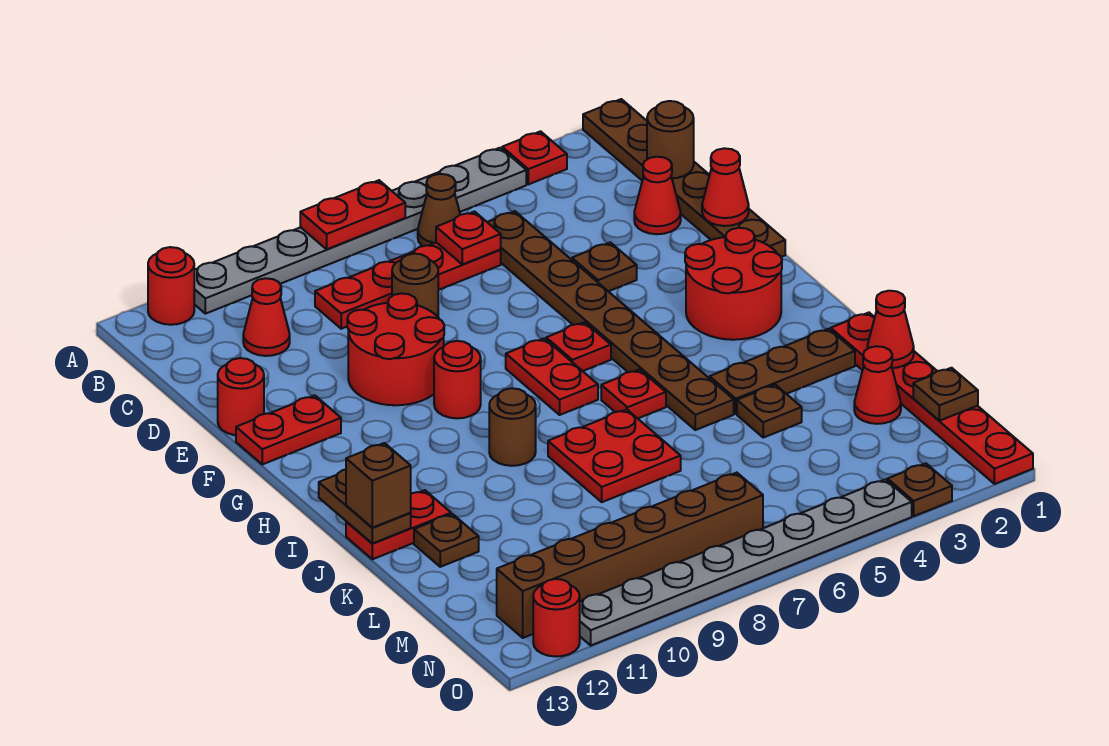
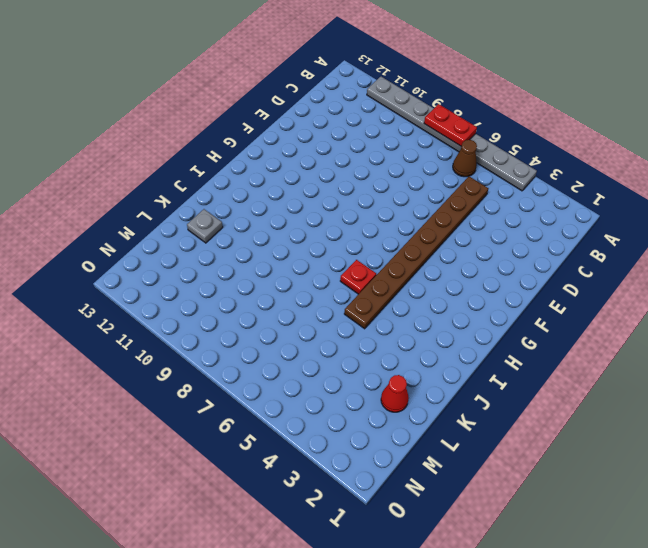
grey 1x1 plate [187,209,223,243] -> brown 1x1 plate [414,514,479,567]
none -> brown 1x6 plate [583,99,785,257]
none -> red 1x1 plate [502,131,567,184]
none -> red 1x1 round brick [148,247,194,325]
none -> red 1x4 plate [315,242,501,329]

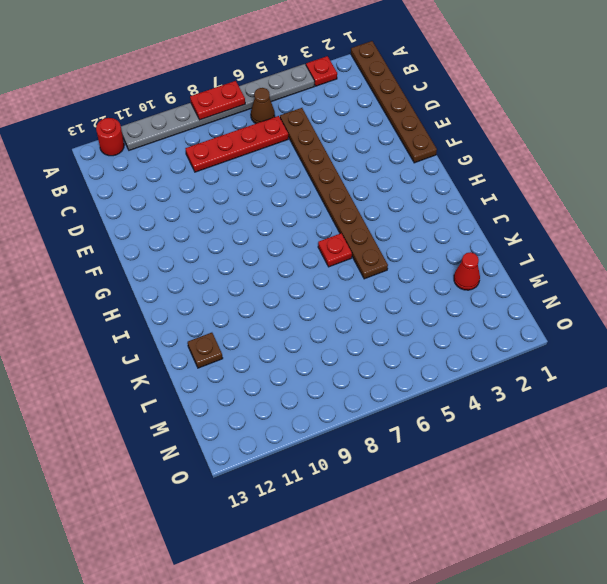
none -> red 1x1 cone [243,278,290,356]
none -> red 1x1 cone [634,157,681,234]
none -> brown 1x1 round brick [392,254,438,317]
none -> brown 1x1 plate [572,242,637,291]

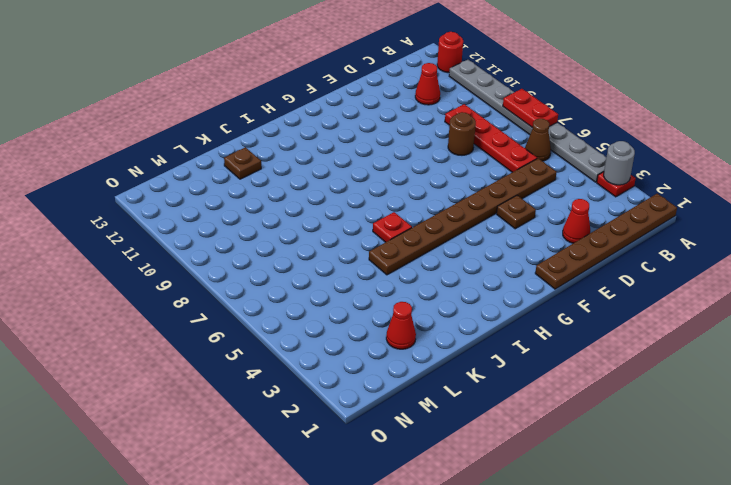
grey 1x1 round brick [604,141,635,185] -> none
none -> red 2x2 round brick [347,293,444,405]
none -> red 1x1 round brick [218,358,264,435]
none -> red 1x2 plate [236,395,341,464]
none -> red 2x2 round brick [685,228,782,340]

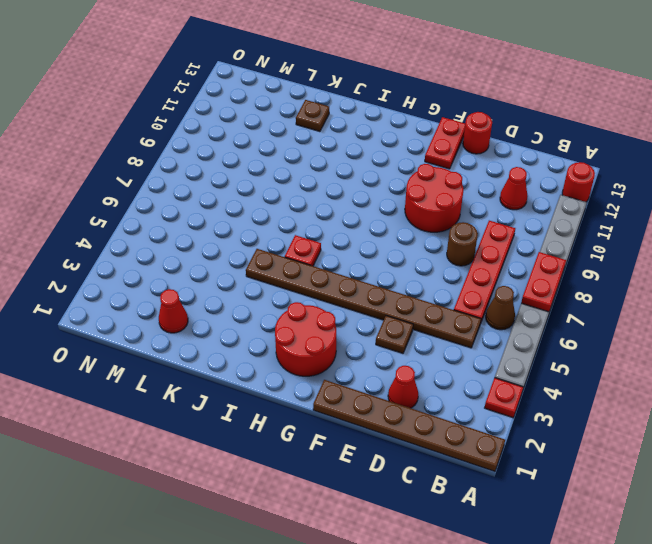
none -> red 1x1 plate [546,322,611,371]
none -> red 1x2 plate [506,338,598,415]
none -> red 1x1 round brick [434,341,481,418]
none -> brown 1x1 round brick [489,388,536,466]

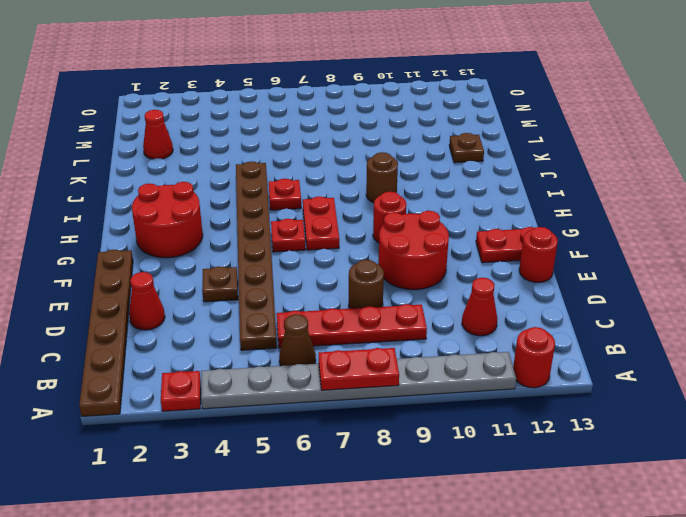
none -> red 1x6 plate [831,313,1033,484]
none -> brown 1x3 plate [710,329,855,414]
none -> red 2x2 plate [548,409,681,502]
none -> red 1x2 plate [346,490,451,559]

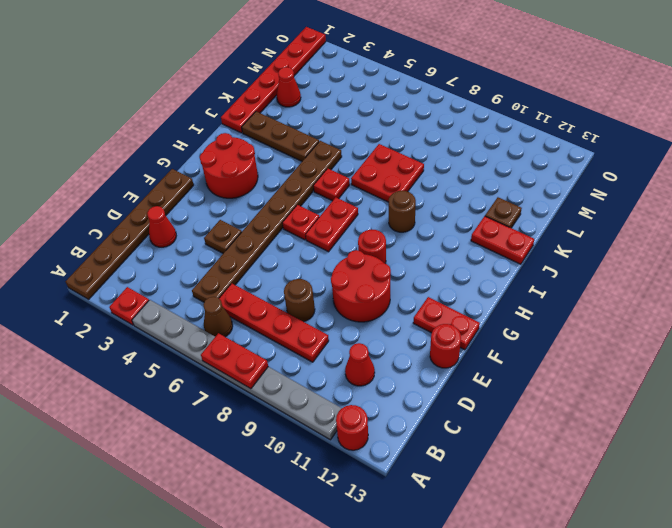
none -> brown 1x1 plate [737,385,802,438]
none -> brown 1x6 brick [497,473,763,638]
none -> brown 1x1 plate [887,463,952,516]
none -> grey 1x8 plate [580,479,912,645]

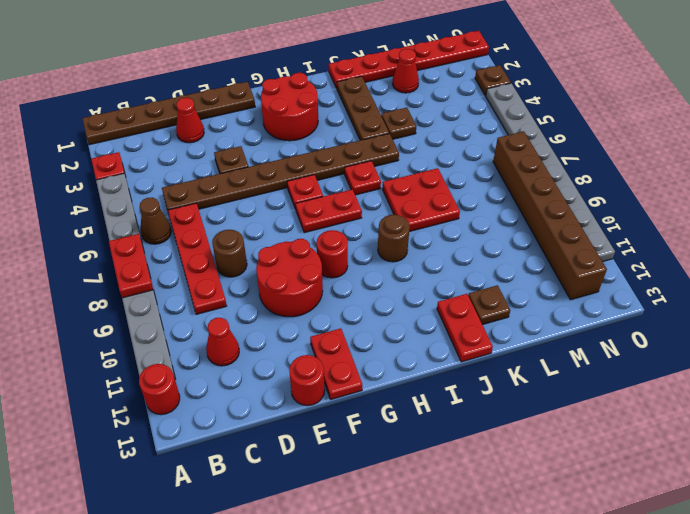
none -> red 1x1 round brick [533,579,580,657]
none -> brown 1x1 round brick [647,101,694,178]
none -> red 1x1 plate [436,212,501,264]
none -> red 1x1 cone [702,148,749,226]

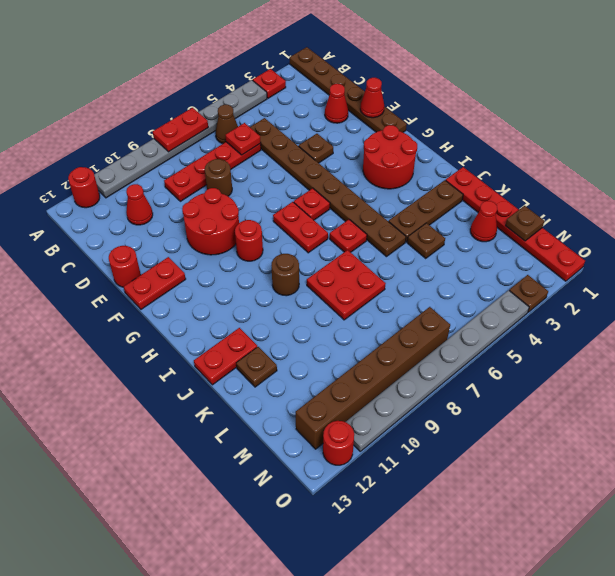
none -> brown 1x1 round brick [647,101,694,178]
none -> brown 1x2 plate [319,470,411,543]
none -> red 1x1 cone [867,291,914,368]
none -> brown 1x1 brick [346,443,411,528]

